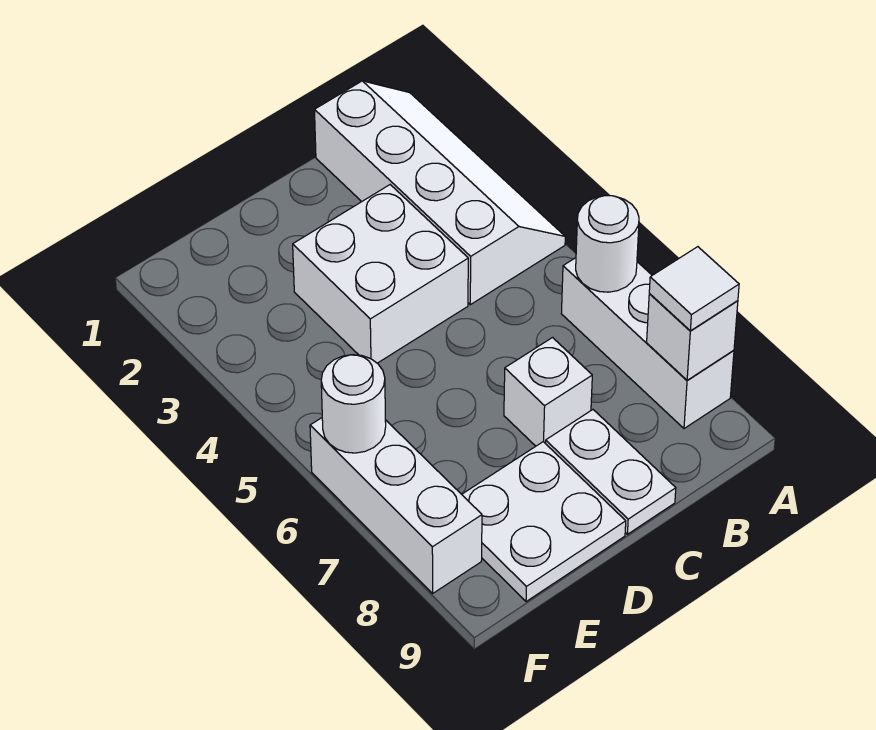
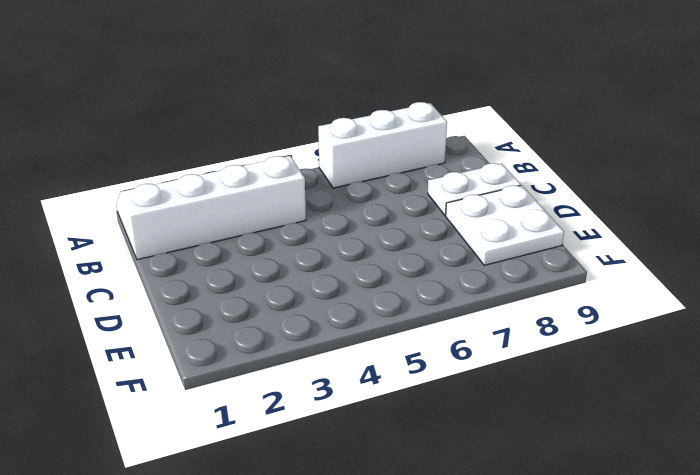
none -> white 2x2 brick [293,185,468,363]
none -> white 1x1 brick [504,338,592,446]

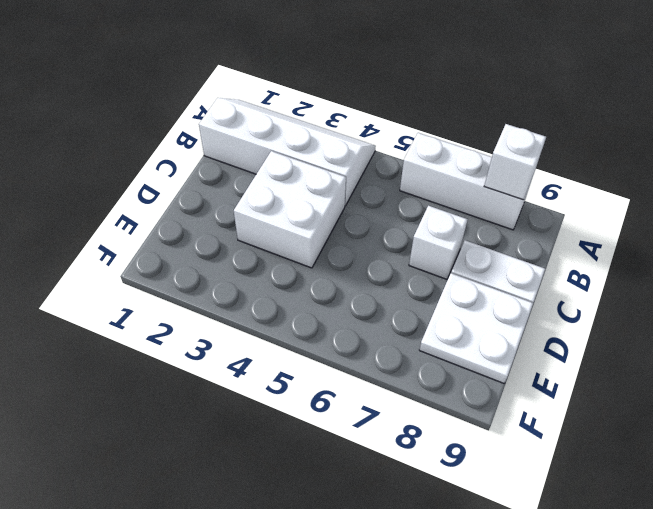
none -> white 1x3 brick [310,418,482,593]
none -> white 1x1 round brick [576,196,639,292]

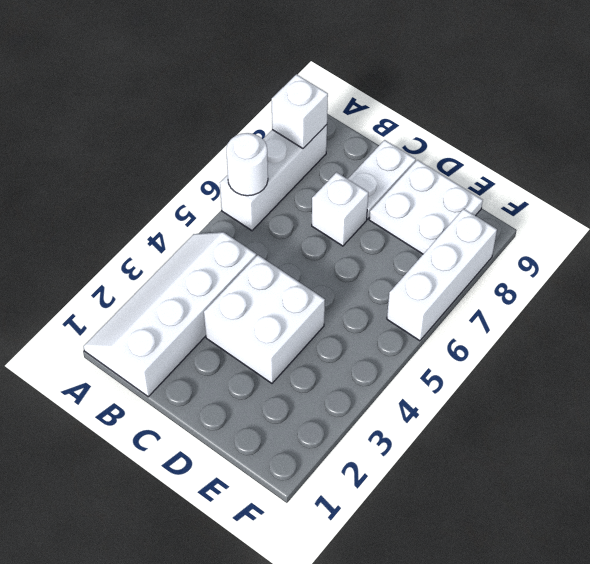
none -> white 1x1 round brick [321,355,386,453]
none -> white 1x1 tile [649,247,739,331]

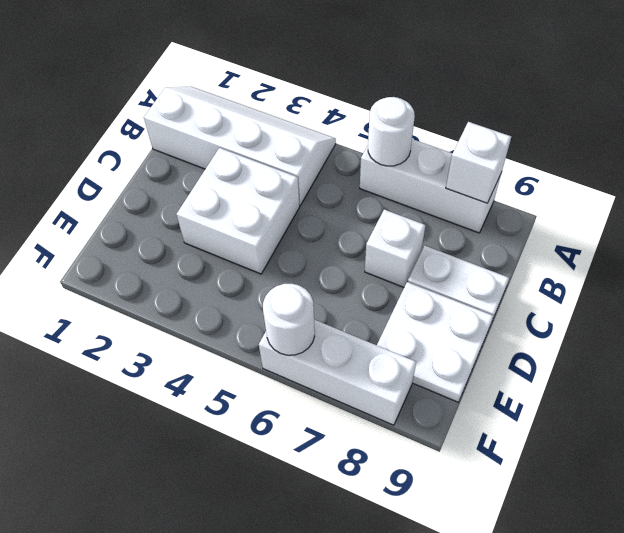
none -> white 1x1 tile [649,247,739,331]

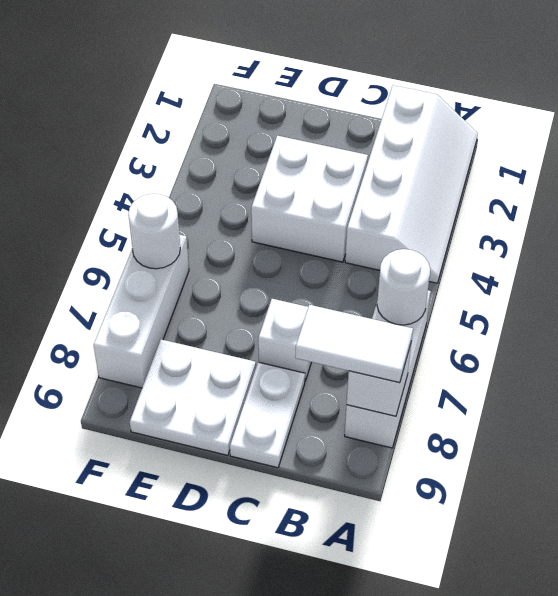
white 1x2 tile [295,305,413,383] -> white 1x1 tile [649,247,739,331]

